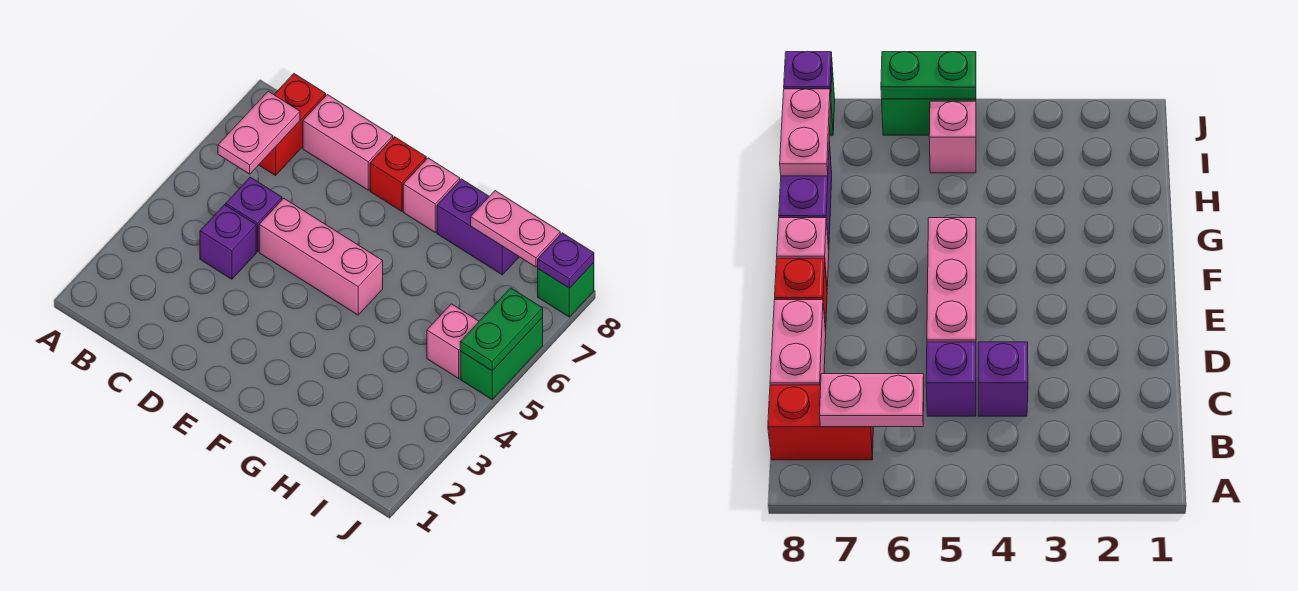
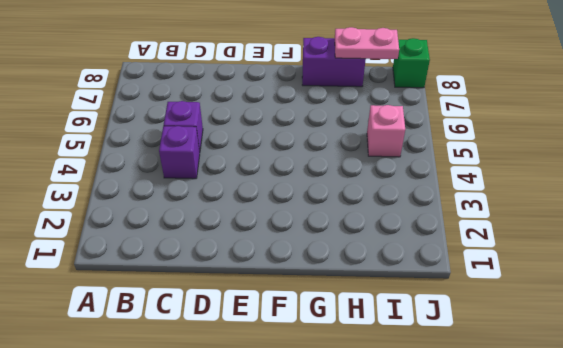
none -> red 1x2 brick [259,74,326,176]
none -> pink 1x2 brick [303,95,393,190]
none -> pink 1x3 brick [259,198,383,315]

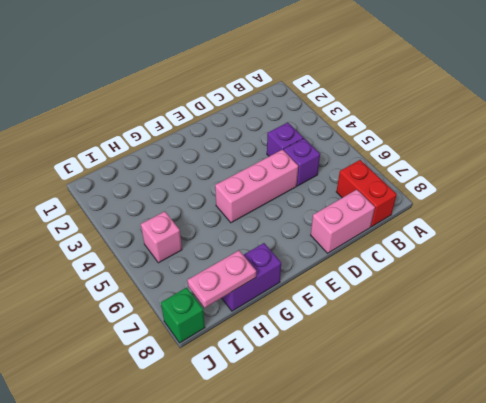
none -> red 1x1 brick [370,137,426,211]
none -> pink 1x1 brick [403,158,460,232]
none -> green 1x2 brick [460,318,543,400]

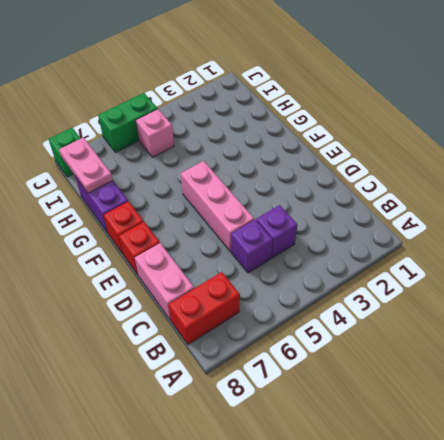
red 1x1 brick [104,201,144,254] -> pink 1x1 brick [403,158,460,232]
none -> pink 1x2 plate [218,91,300,174]
none -> green 1x2 plate [460,288,543,371]
none -> purple 1x1 plate [538,233,594,288]

